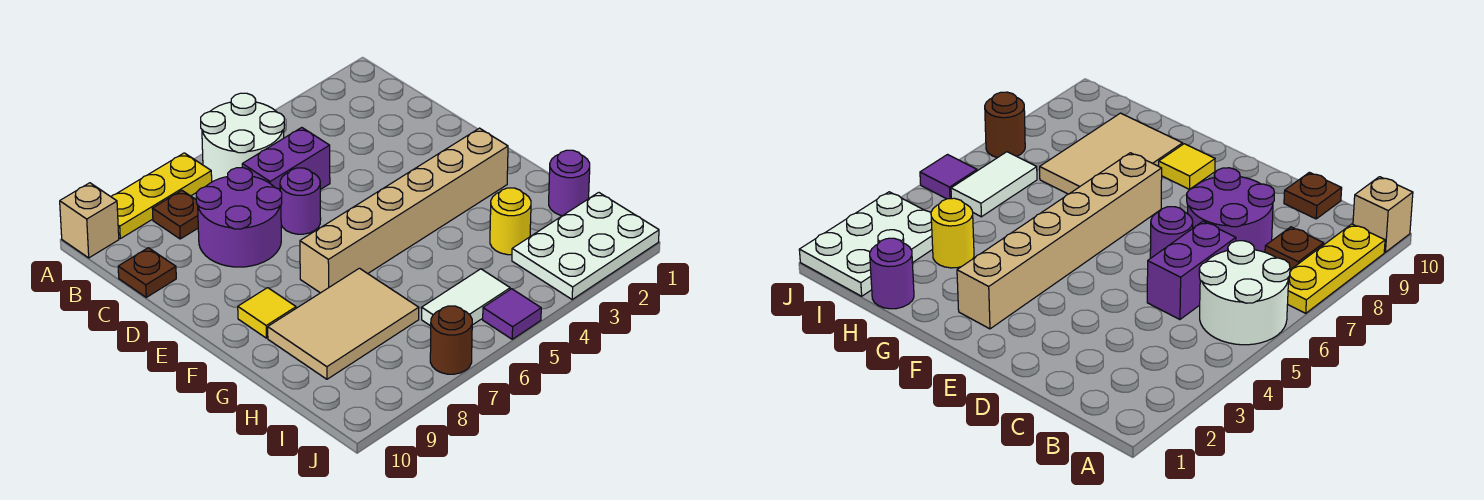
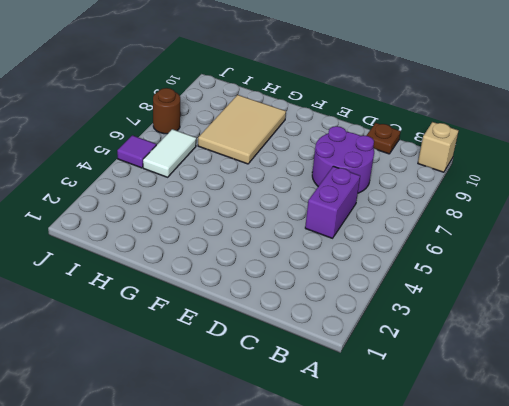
none -> white 2x2 round brick [201,93,284,182]
none -> yellow 1x3 plate [111,153,212,239]
none -> brown 1x1 plate [152,191,198,239]

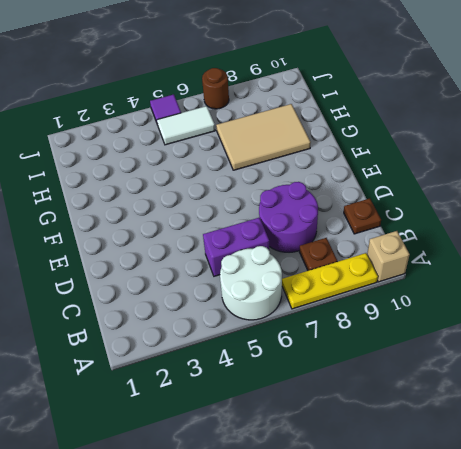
none -> purple 1x1 round brick [280,168,321,234]
none -> tan 1x6 brick [300,128,508,293]
none -> yellow 1x1 tile [238,288,296,338]

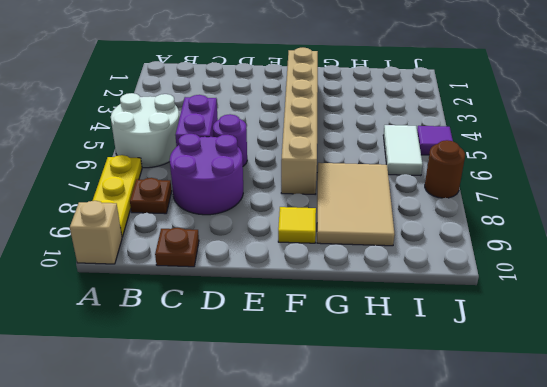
none -> purple 1x1 round brick [549,150,590,216]
none -> yellow 1x1 round brick [490,188,531,255]
none -> white 2x3 plate [512,192,659,299]

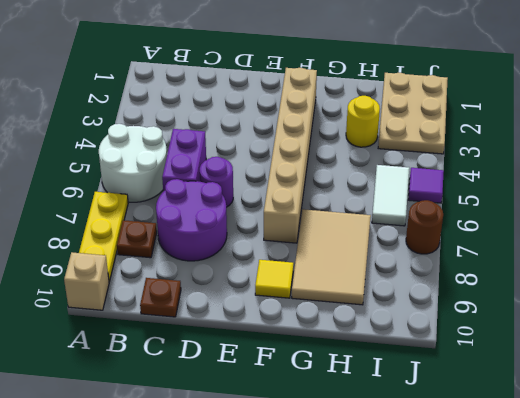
tan 2x3 plate [378,73,448,154] -> white 2x3 plate [512,192,659,299]
none -> purple 1x1 round brick [549,150,590,216]

